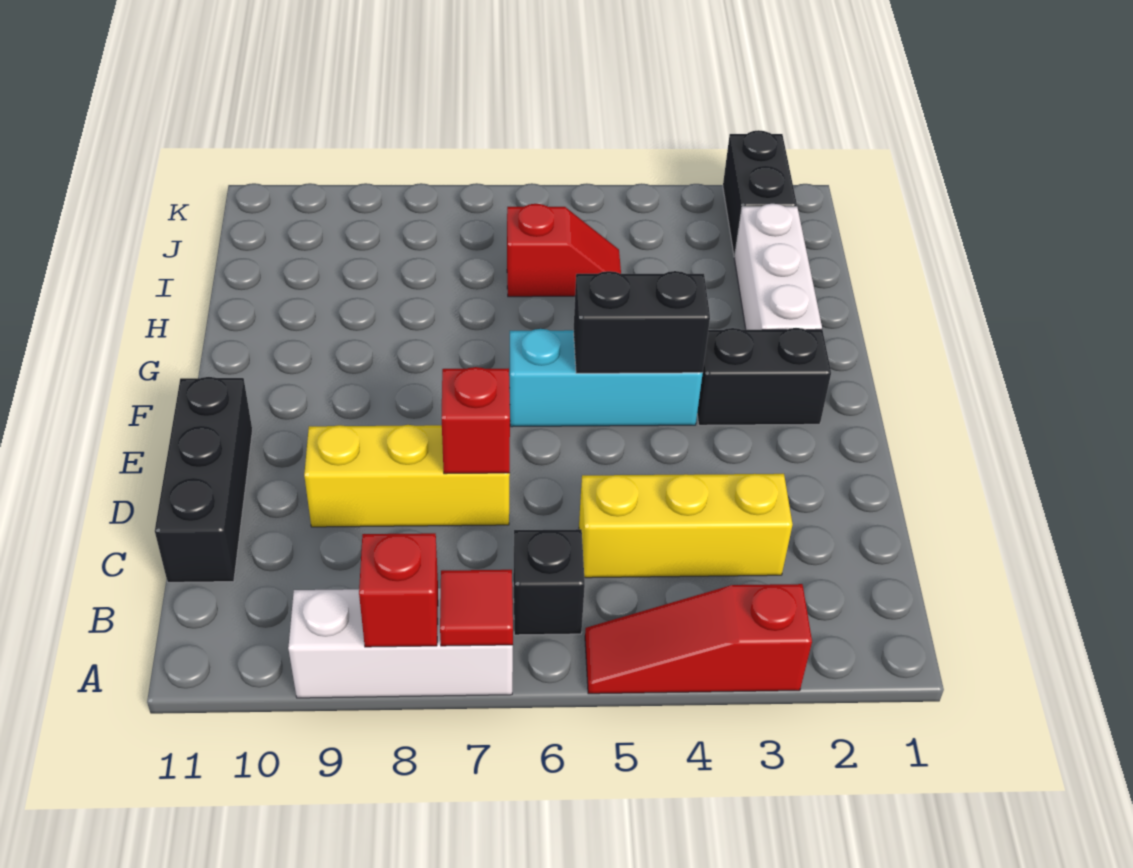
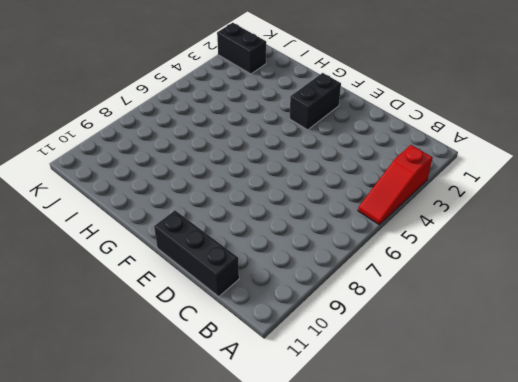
none -> white 1x3 brick [288,588,513,698]
none -> black 1x1 brick [513,529,585,635]
none -> yellow 1x3 brick [579,474,793,578]

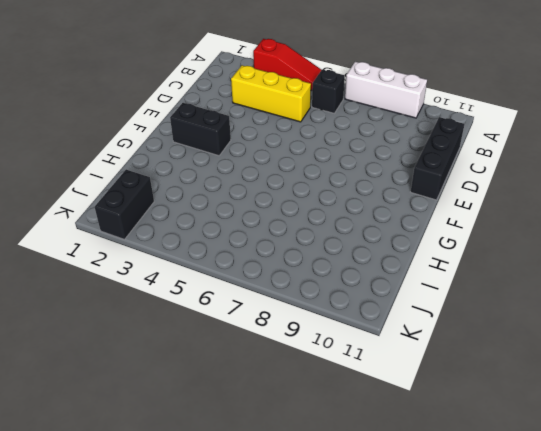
none -> yellow 1x3 brick [304,425,510,527]
none -> cyan 1x3 brick [509,329,703,427]
none -> white 1x3 brick [734,204,822,330]

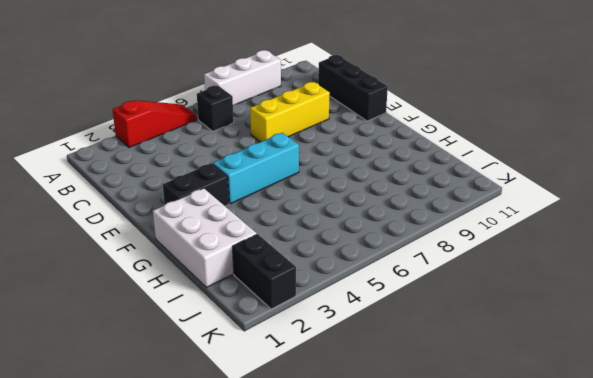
white 2x3 brick [153,188,257,287] -> white 1x3 brick [734,204,822,330]
none -> yellow 1x3 brick [579,474,793,578]
none -> red 1x2 slope [507,204,621,297]
none -> red 1x1 tile [440,570,513,646]

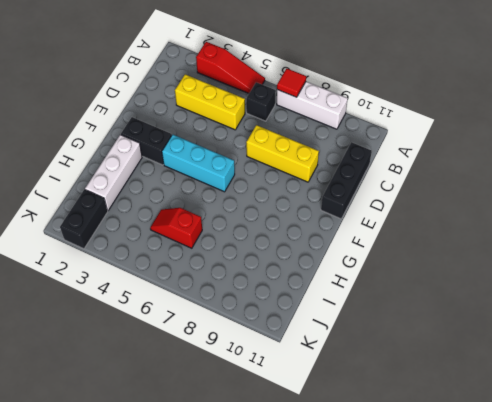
none -> red 1x1 brick [359,533,438,647]
none -> red 1x1 brick [442,367,510,474]
none -> black 1x2 brick [573,271,710,373]

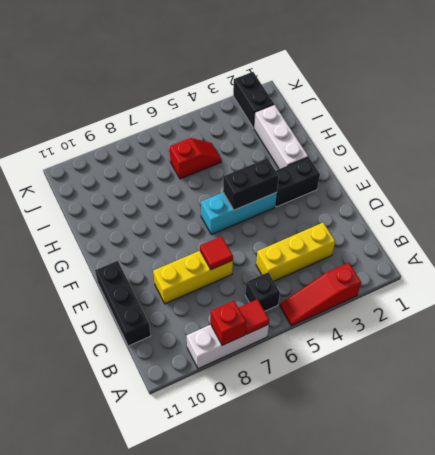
red 1x1 tile [200,236,233,270] -> red 1x1 brick [442,367,510,474]

